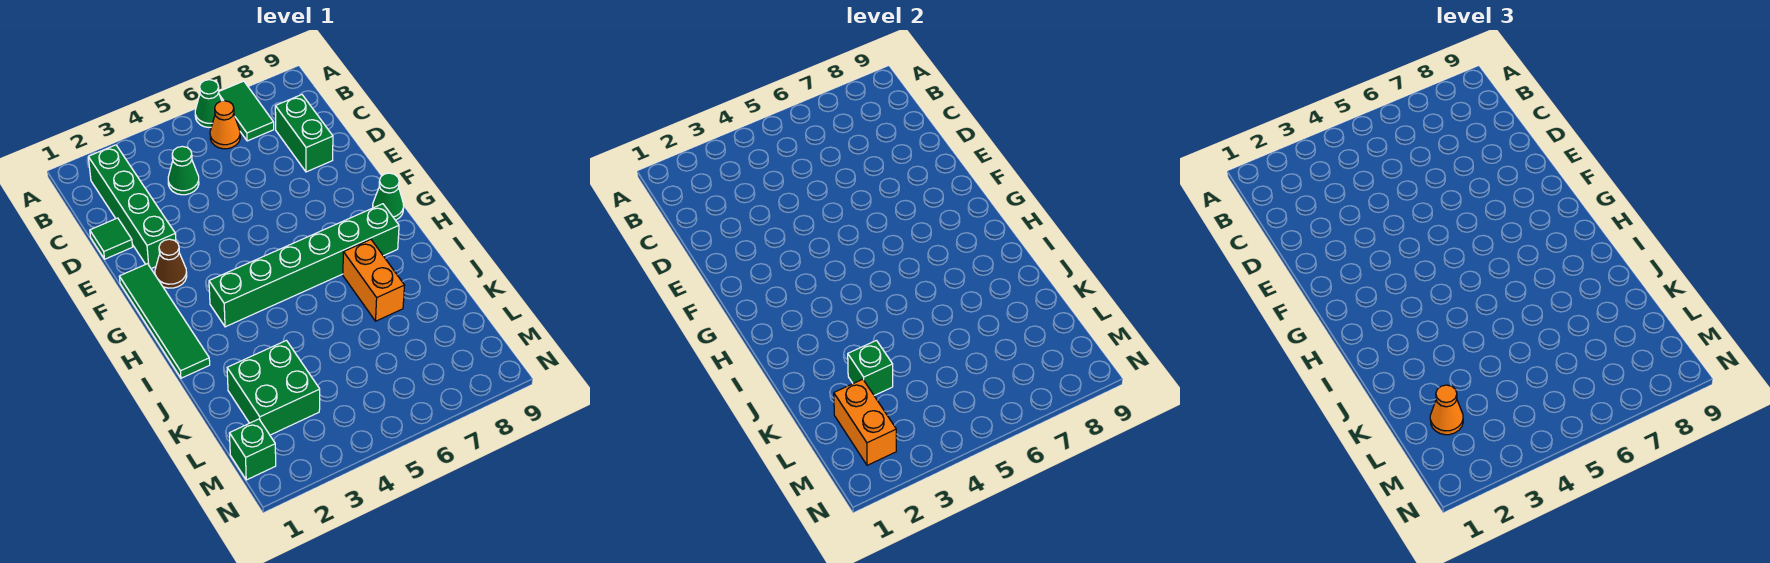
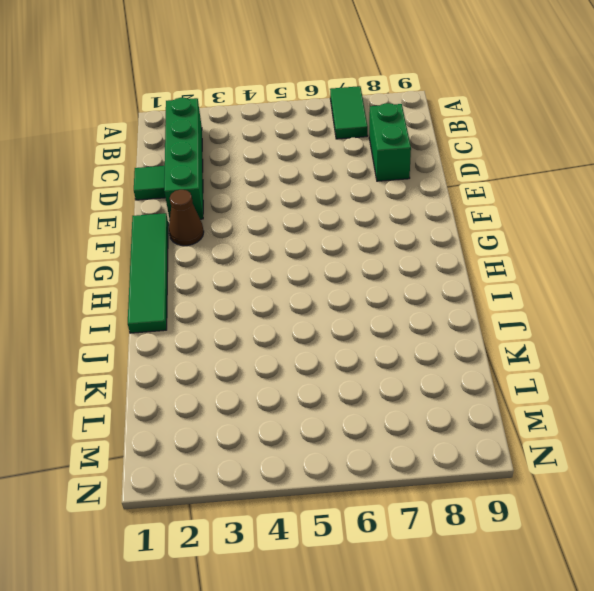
none -> green 1x1 cone [195,80,222,127]
none -> orange 1x1 cone [210,101,240,149]
none -> green 1x1 cone [168,146,199,195]

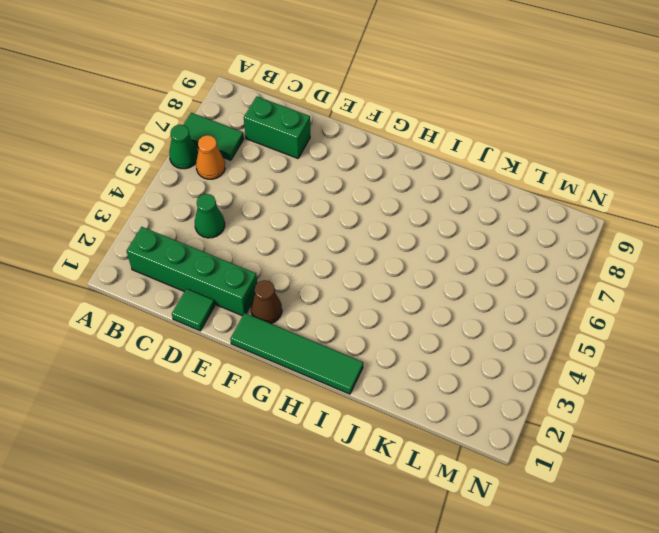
none -> green 1x1 cone [373,173,404,220]
none -> green 1x6 brick [209,204,399,327]
none -> orange 1x2 brick [343,240,405,321]

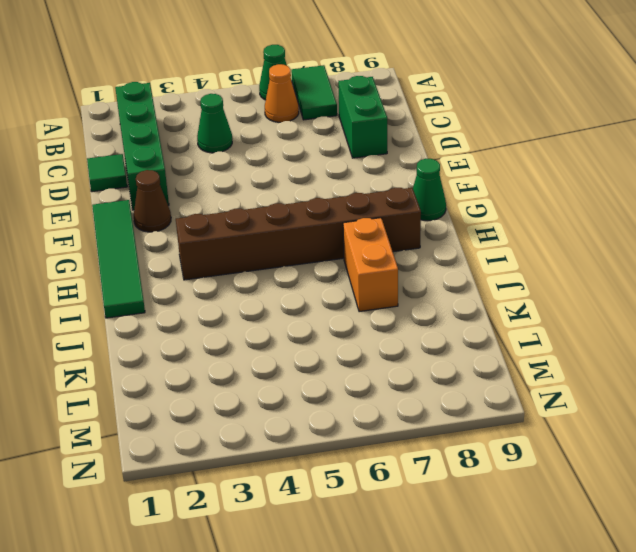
brown 1x6 brick [176,188,421,280] -> green 1x6 brick [209,204,399,327]
none -> green 2x2 brick [227,340,320,435]
none -> green 1x1 brick [229,419,276,480]
none -> green 1x1 brick [848,340,893,395]

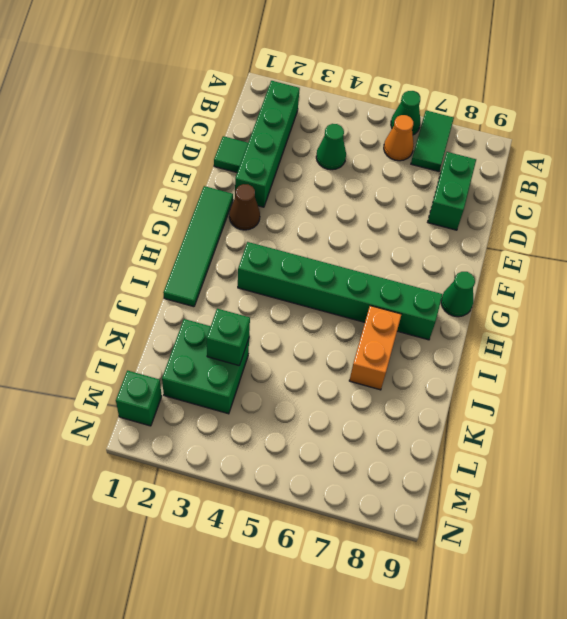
none -> orange 1x2 brick [834,379,896,465]
none -> orange 1x1 cone [1430,385,1463,435]

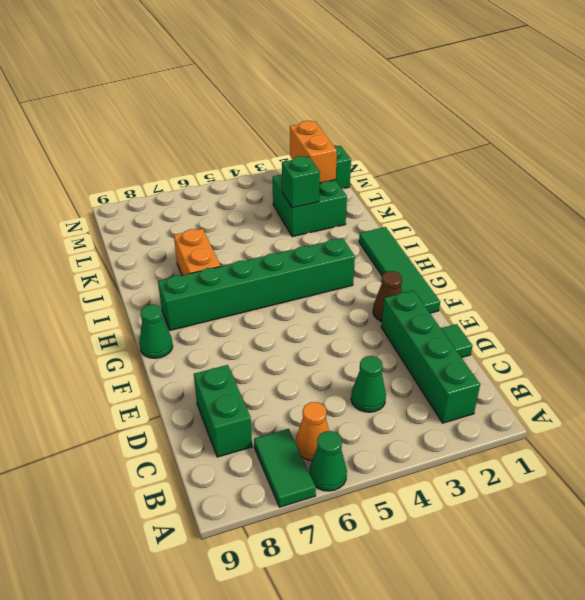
none -> orange 1x1 cone [1430,385,1463,435]

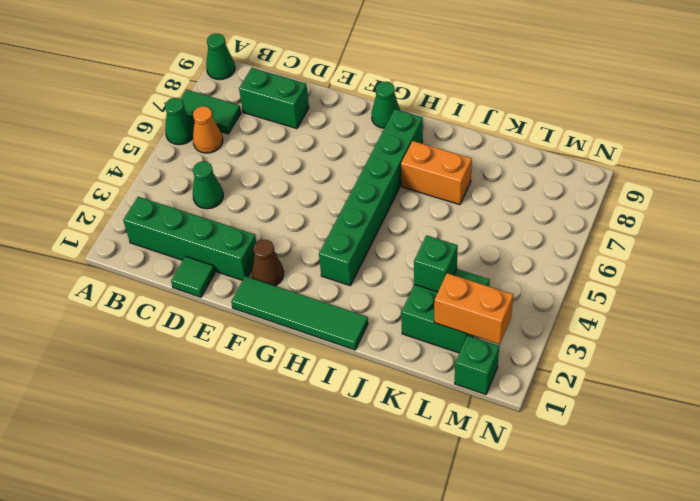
green 1x1 cone [206,33,235,80] -> none
none -> orange 1x1 cone [1430,385,1463,435]

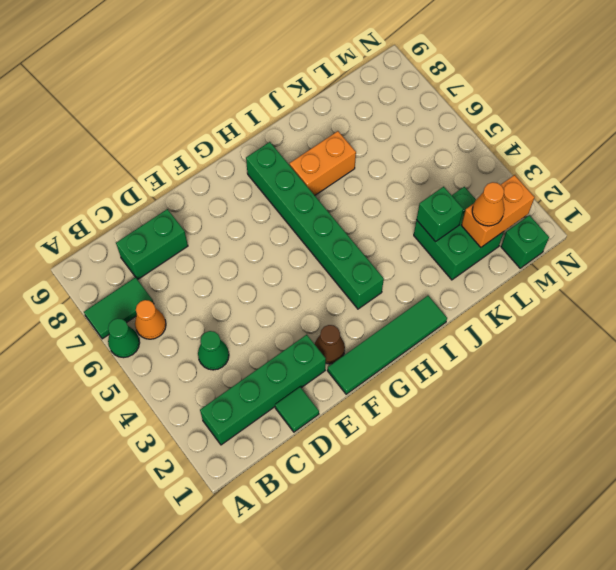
none -> green 1x1 cone [373,173,404,220]

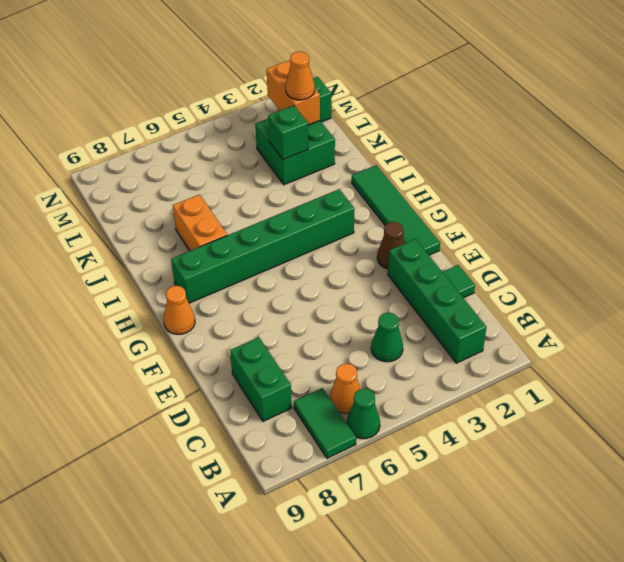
orange 1x1 cone [164,286,195,334] -> green 1x1 cone [373,173,404,220]

